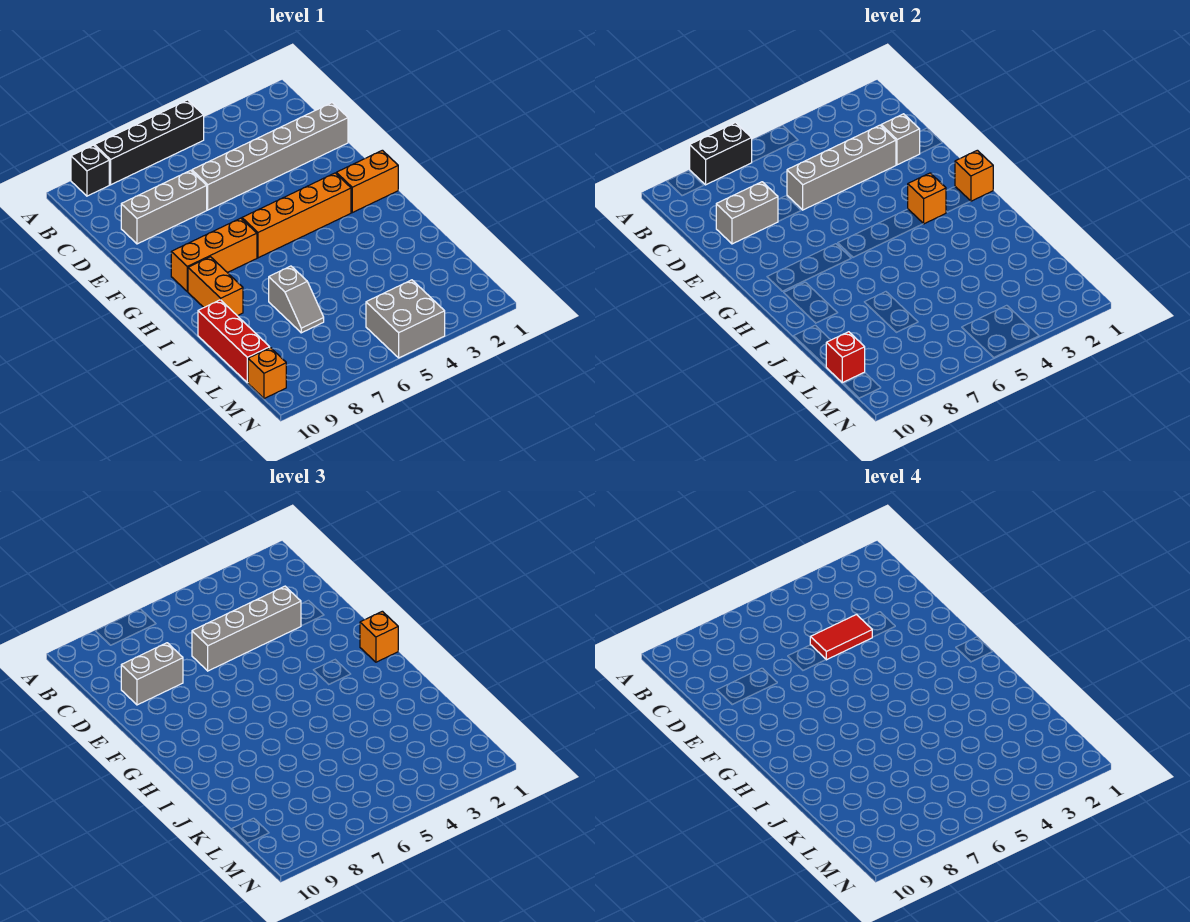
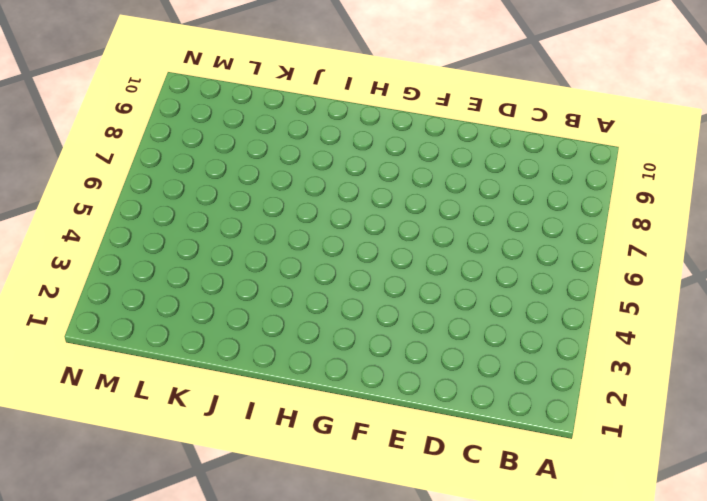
none -> black 1x4 brick [95,100,204,185]
none -> black 1x1 brick [71,145,109,196]
none -> grey 1x6 brick [192,103,348,210]

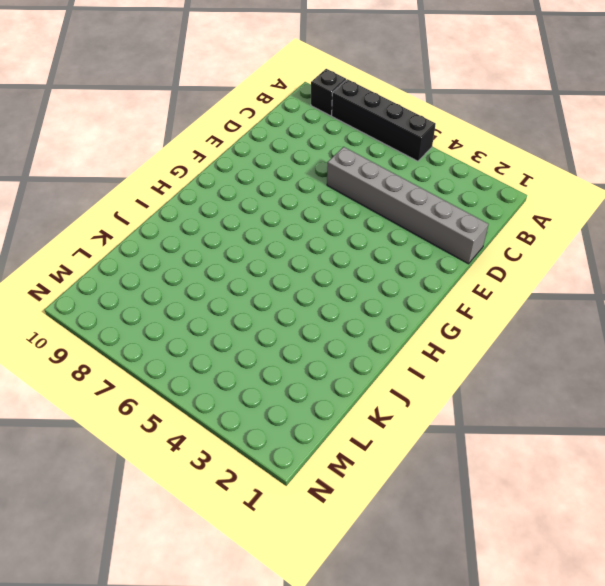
none -> grey 1x3 brick [121,170,207,244]
none -> orange 1x2 brick [336,150,398,213]
none -> orange 1x4 brick [242,173,351,258]

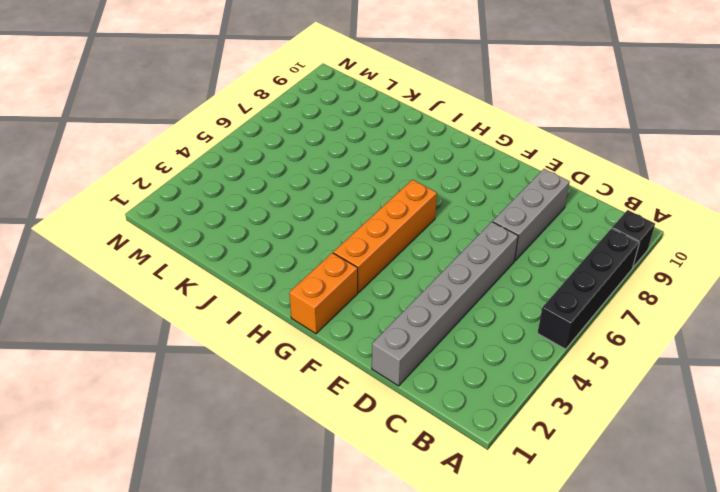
none -> orange 1x3 brick [171,218,257,292]
none -> orange 1x2 brick [188,257,243,316]
none -> grey 1x2 slope [269,266,324,333]

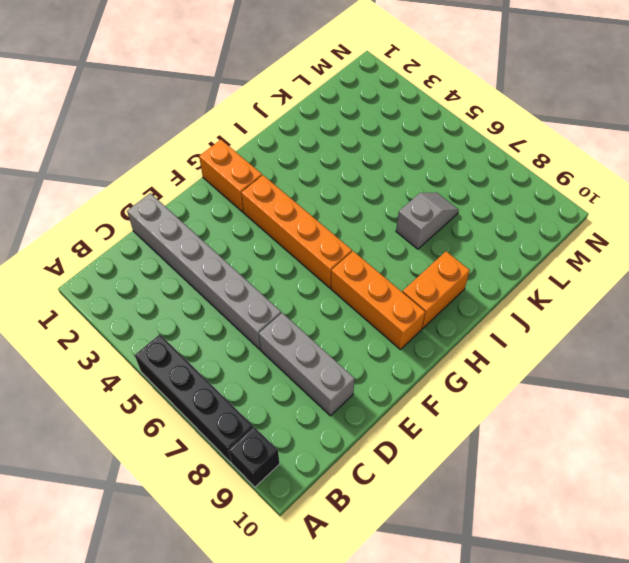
none -> red 1x3 brick [198,300,270,383]
none -> grey 2x2 brick [366,280,445,358]
none -> orange 1x1 brick [248,348,286,399]

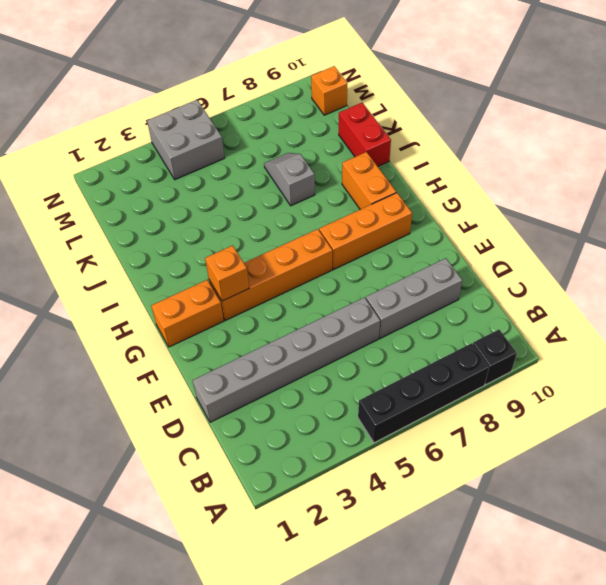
red 1x2 brick [339,103,391,166] -> red 1x3 brick [198,300,270,383]
none -> black 1x2 brick [690,123,752,185]
none -> grey 1x1 brick [881,114,920,165]
none -> grey 1x4 brick [787,125,896,210]

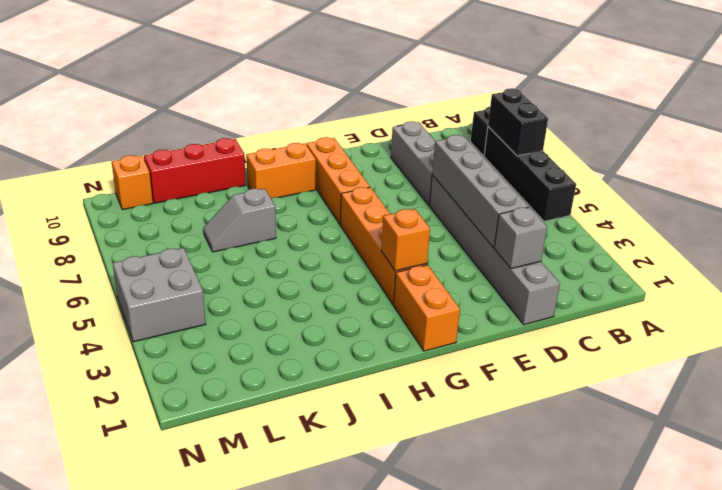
none -> grey 1x2 brick [716,182,778,244]
none -> orange 1x1 brick [955,150,993,201]
none -> red 1x1 brick [826,332,865,383]

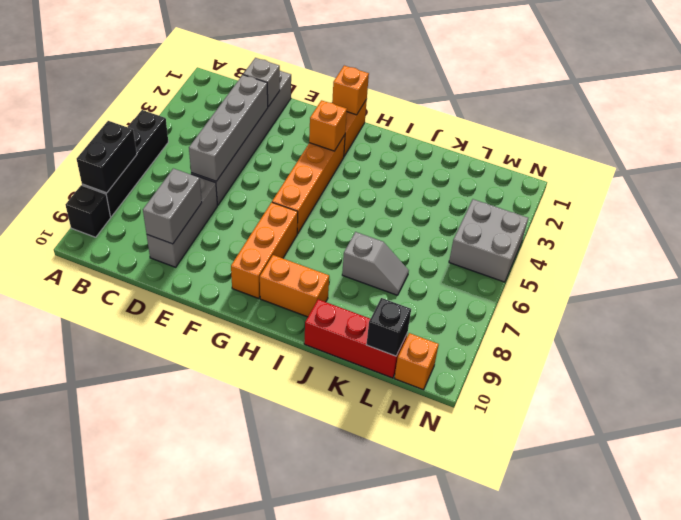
black 1x1 brick [366,298,411,356] -> red 1x1 brick [826,332,865,383]
none -> grey 1x4 brick [192,586,301,671]
none -> grey 1x2 brick [121,643,183,705]
none -> orange 1x1 brick [360,611,398,662]

